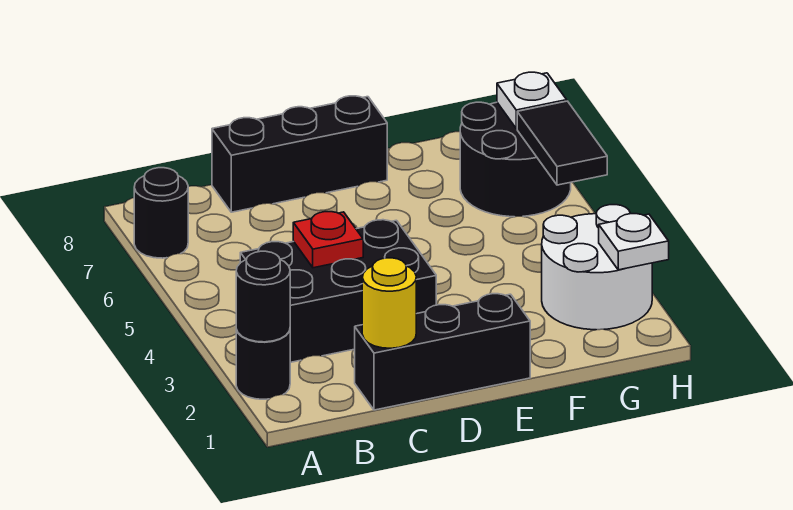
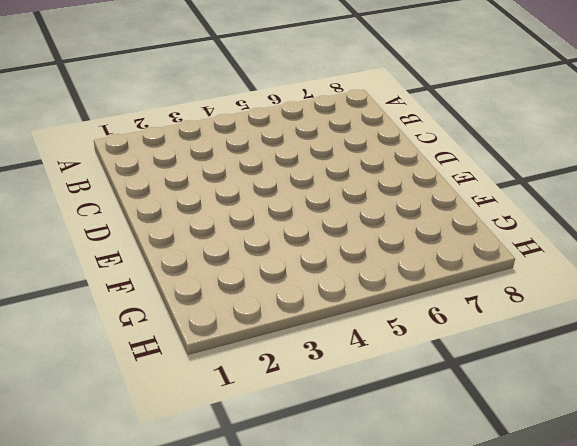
none -> black 1x1 round brick [236,330,290,399]
none -> black 1x1 round brick [134,168,188,258]
none -> black 2x3 brick [240,220,436,362]

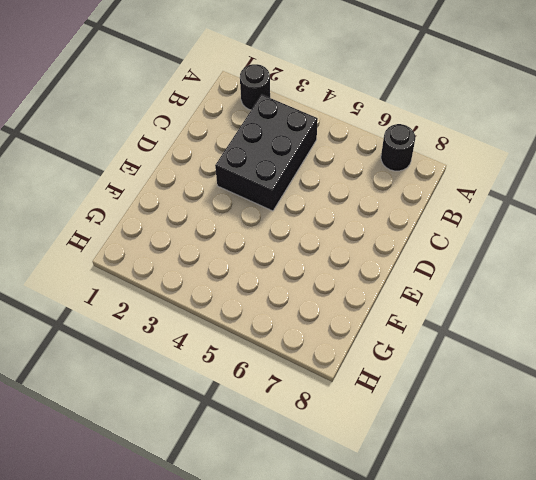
none -> black 1x3 brick [355,294,530,410]
none -> black 1x3 brick [212,96,387,212]
none -> white 2x2 round brick [542,205,652,330]

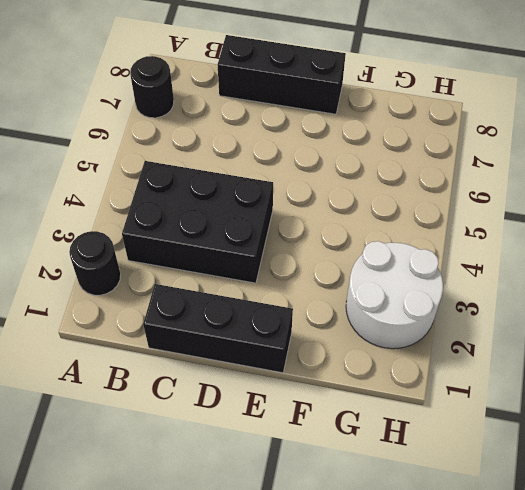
none -> black 2x2 round brick [460,102,571,217]
none -> black 1x1 round brick [236,251,290,342]
none -> yellow 1x1 round brick [362,258,416,348]

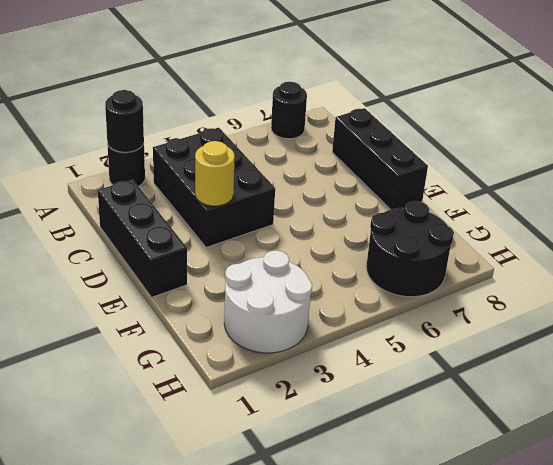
yellow 1x1 round brick [195,141,235,206] -> yellow 1x1 round brick moved to [362,258,416,348]
none -> red 1x1 plate [293,212,363,268]
none -> white 1x1 plate [599,214,669,270]
none -> black 1x2 tile [517,101,607,185]

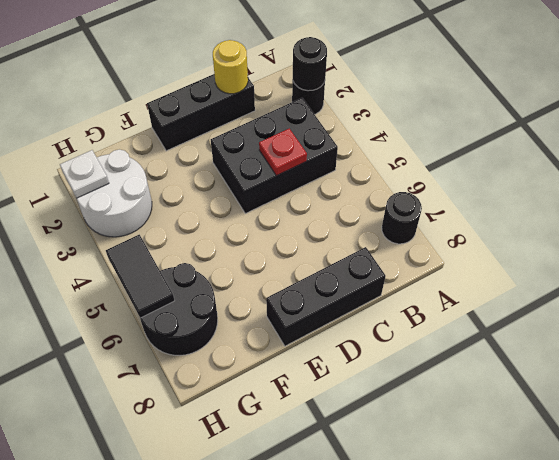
none -> white 1x1 plate [497,72,567,129]

